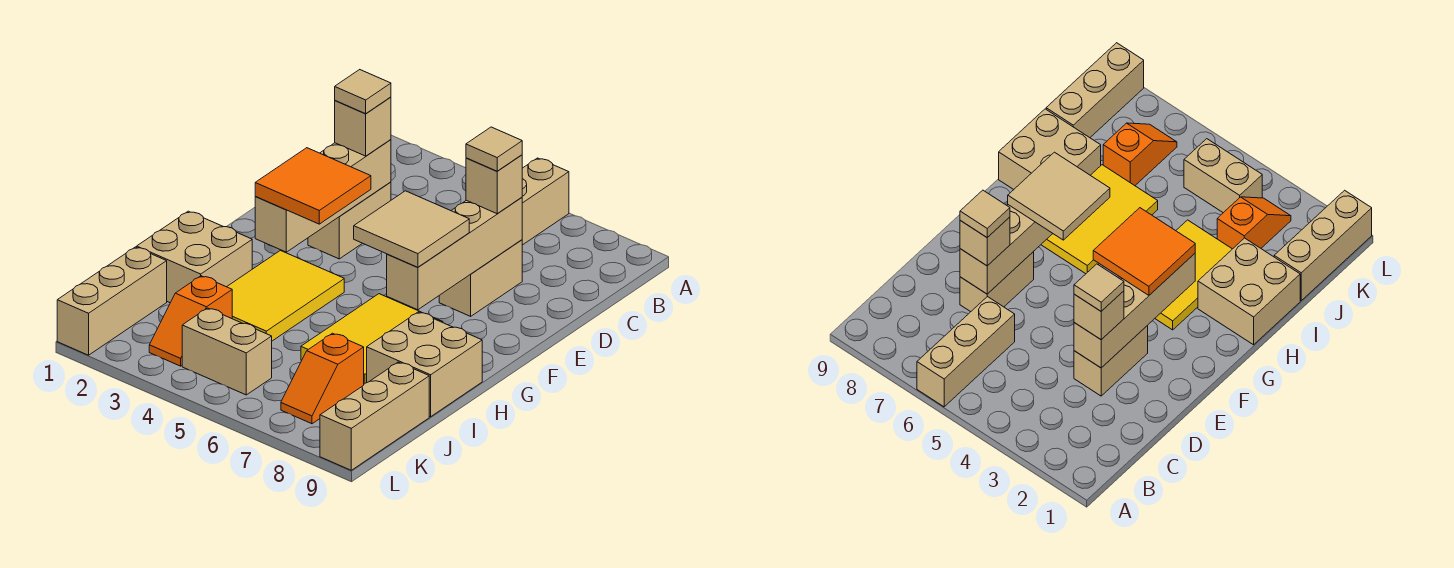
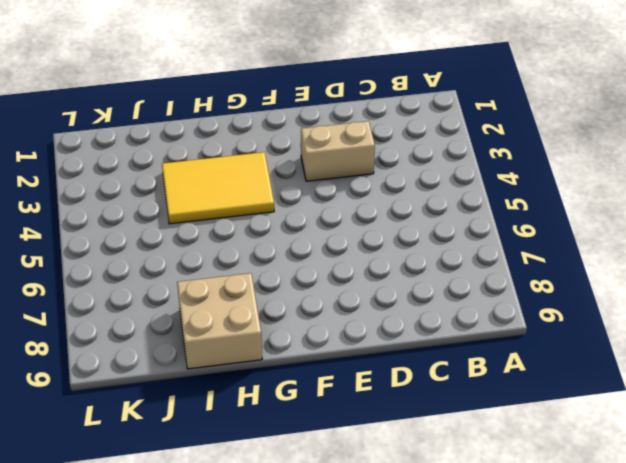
none -> tan 1x3 brick [522,158,569,245]
none -> tan 1x2 brick [439,240,522,316]
none -> yellow 2x3 tile [301,294,443,384]

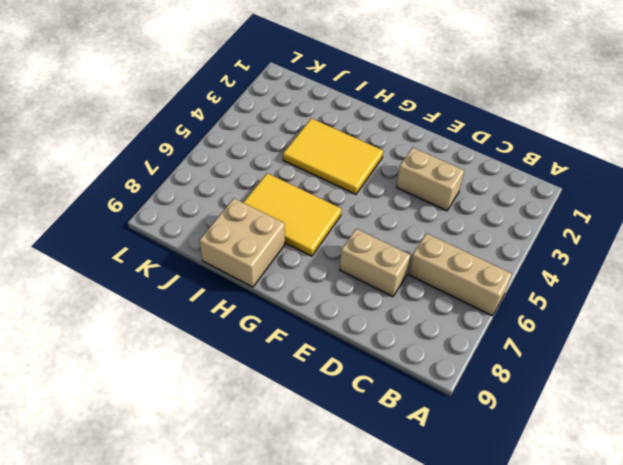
none -> tan 2x2 brick [137,211,252,303]
none -> tan 1x3 brick [57,247,167,355]
none -> orange 1x2 slope [149,276,232,366]

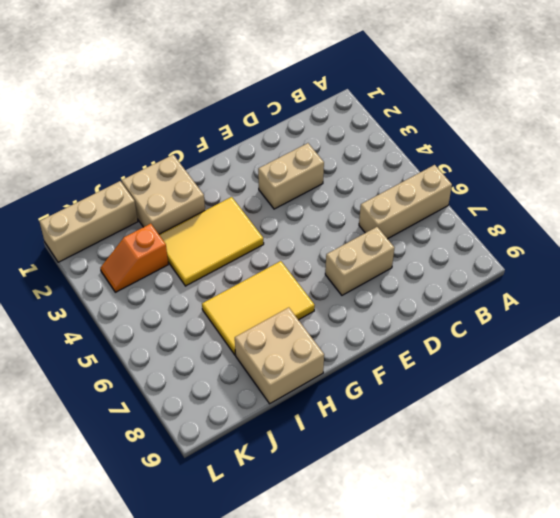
none -> orange 1x2 slope [281,333,364,424]
none -> tan 1x3 brick [320,362,429,470]
none -> tan 1x2 brick [182,308,272,395]

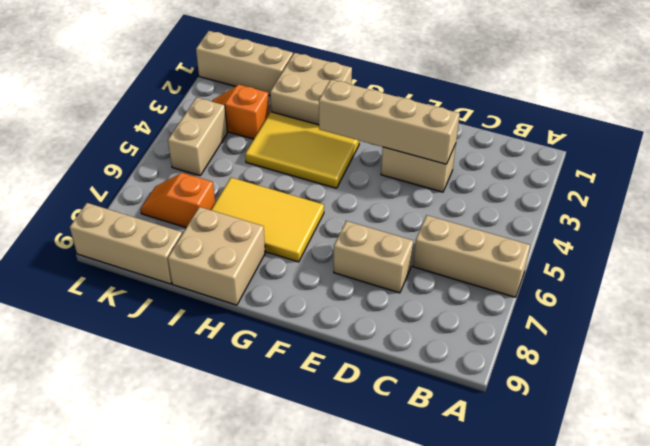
none -> tan 1x4 brick [387,197,522,310]
none -> tan 1x1 brick [335,97,391,156]
none -> tan 1x1 brick [466,155,522,214]

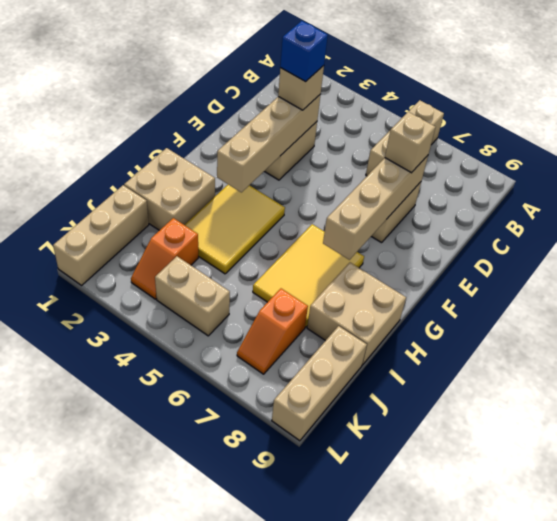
blue 1x1 brick [280,21,328,82] -> tan 1x1 tile [335,70,391,114]
none -> orange 2x2 tile [255,148,371,224]
none -> tan 2x2 tile [354,191,469,267]
none -> tan 1x1 tile [466,127,522,171]

